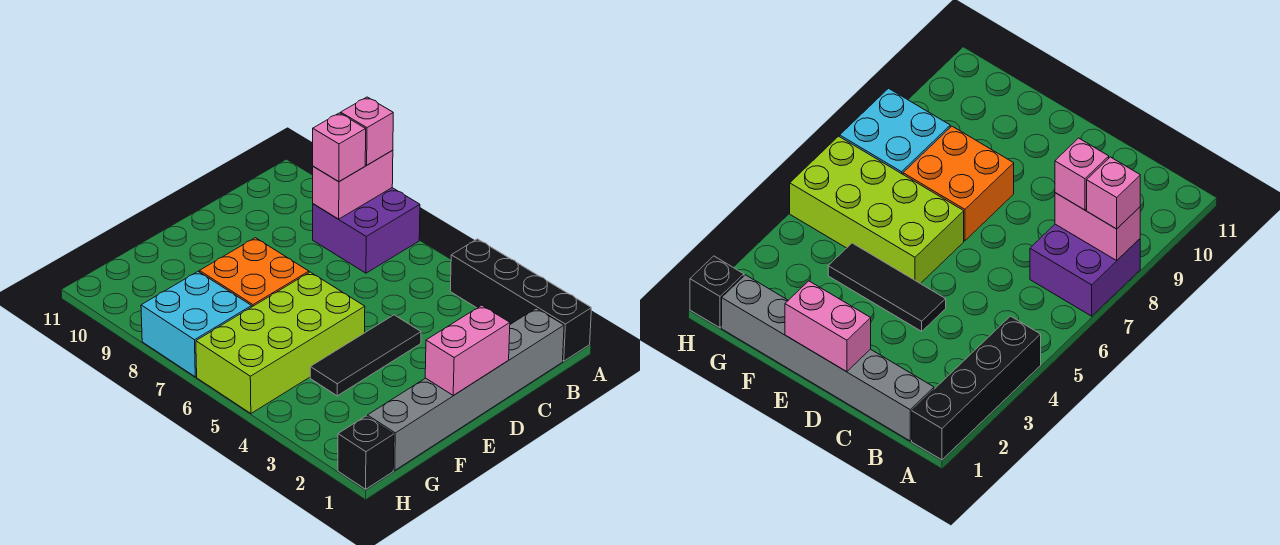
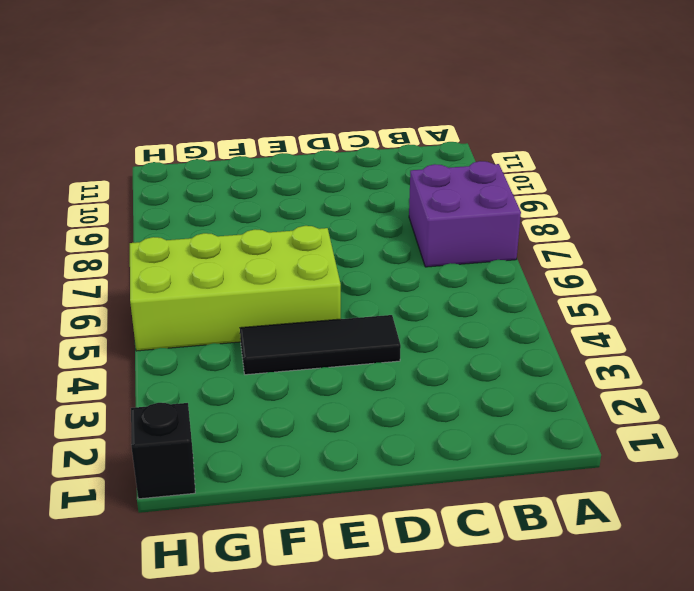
none -> black 1x4 brick [450,239,591,361]
none -> grey 1x6 brick [367,308,564,470]
none -> orange 2x2 brick [200,238,309,307]

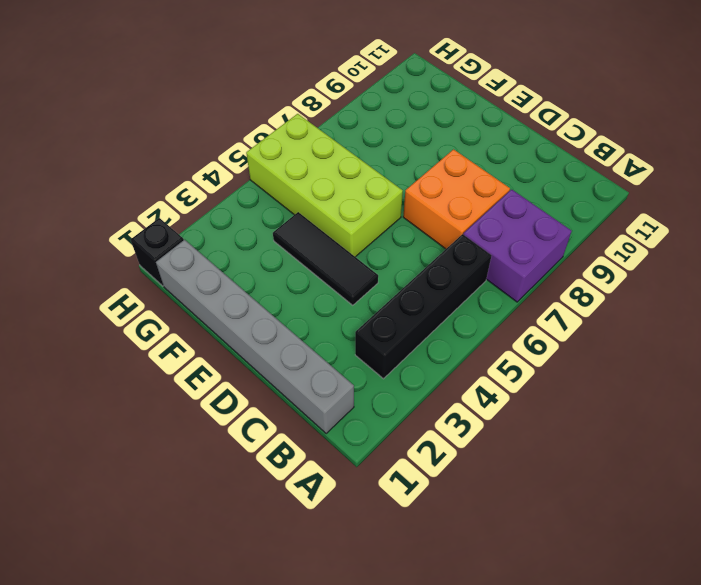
black 1x4 brick [355,234,491,379] -> black 1x4 brick moved to [450,239,591,361]
orange 2x2 brick [403,149,510,249] -> orange 2x2 brick moved to [200,238,309,307]
none -> cyan 2x2 brick [141,272,252,377]
none -> pink 1x2 brick [313,150,393,219]
none -> pink 1x2 brick [425,305,510,395]

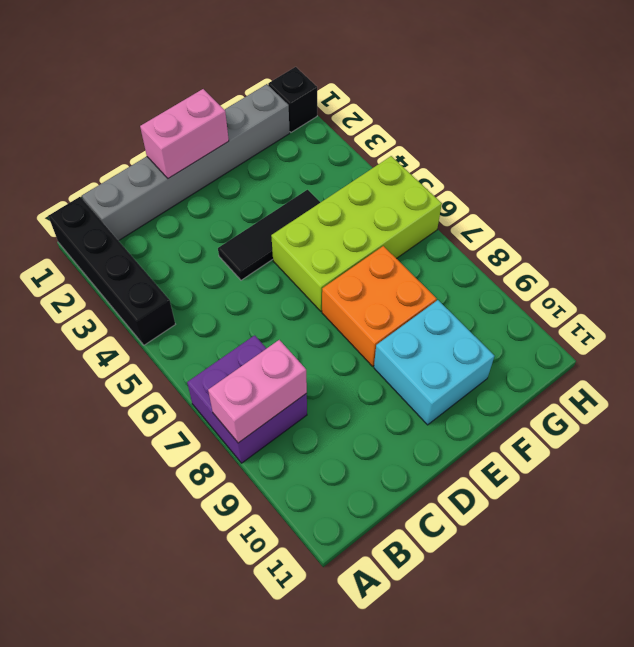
cyan 2x2 brick [374,300,494,425] -> cyan 2x2 brick moved to [141,272,252,377]
none -> pink 1x1 brick [341,97,393,165]
none -> pink 1x1 brick [313,113,366,182]

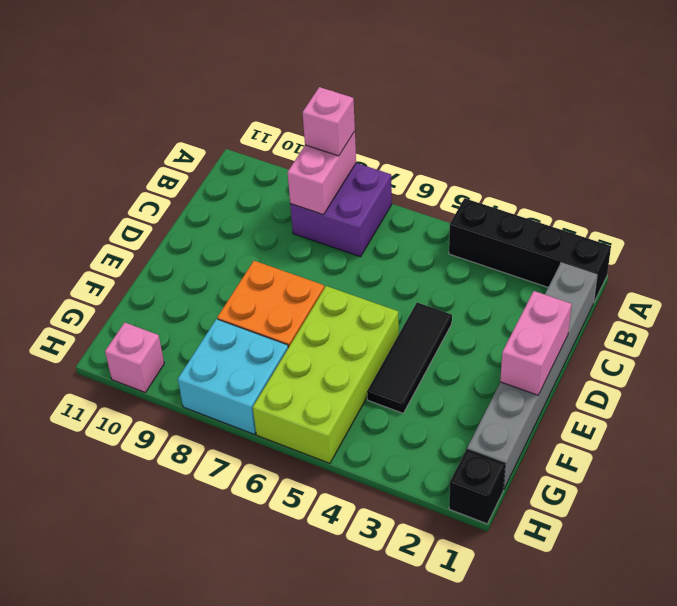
pink 1x1 brick [105,323,164,392] -> pink 1x1 brick moved to [313,113,366,182]

